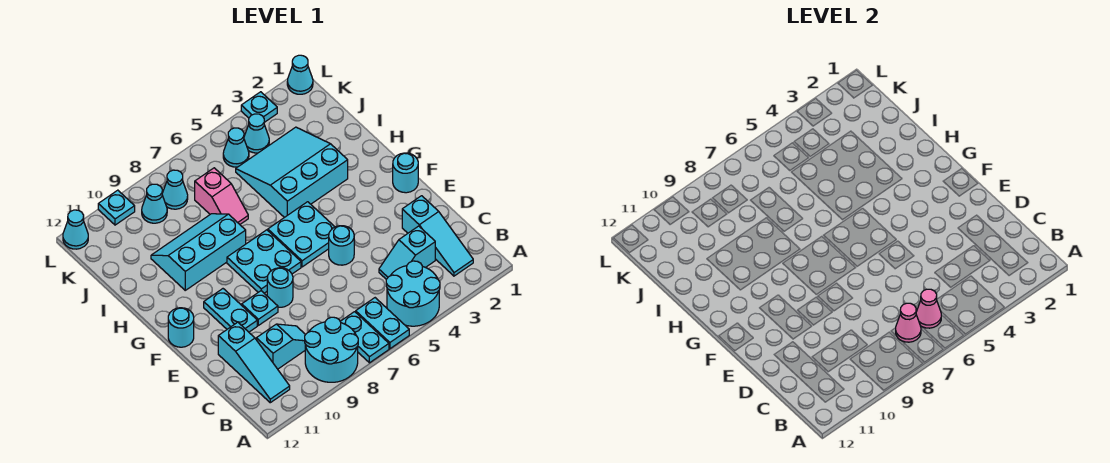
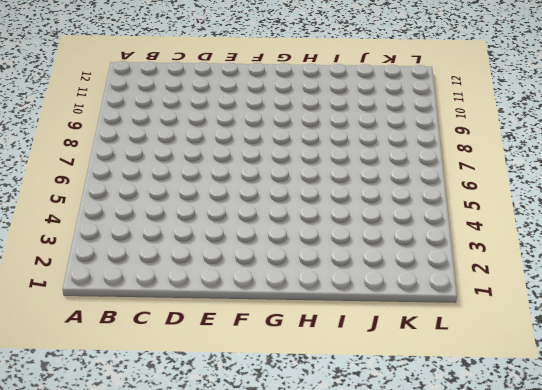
none -> cyan 2x2 round brick [386,261,440,326]
none -> cyan 1x2 plate [356,298,409,349]
none -> cyan 1x2 plate [340,312,389,363]

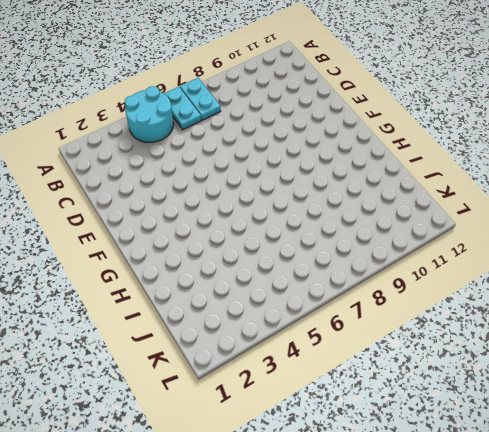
none -> cyan 2x2 round brick [305,317,358,382]
none -> cyan 1x3 slope [402,196,473,276]
none -> cyan 1x3 slope [218,322,290,403]

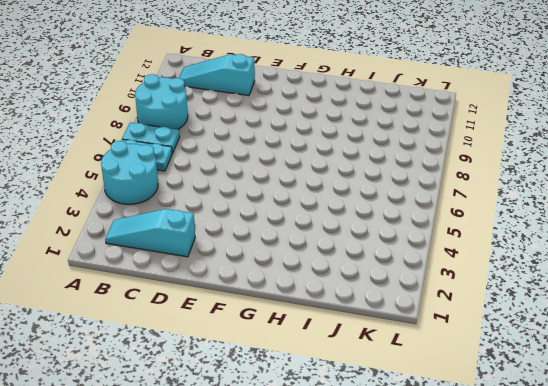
none -> cyan 1x2 slope [379,226,435,279]
none -> cyan 1x2 slope [256,324,305,369]
none -> cyan 1x1 round brick [329,226,354,265]

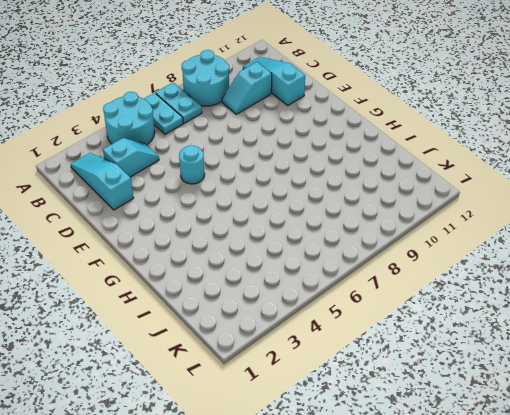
none -> cyan 1x1 round brick [267,268,293,307]
none -> cyan 1x1 plate [242,291,278,325]
none -> cyan 1x2 plate [204,289,257,332]

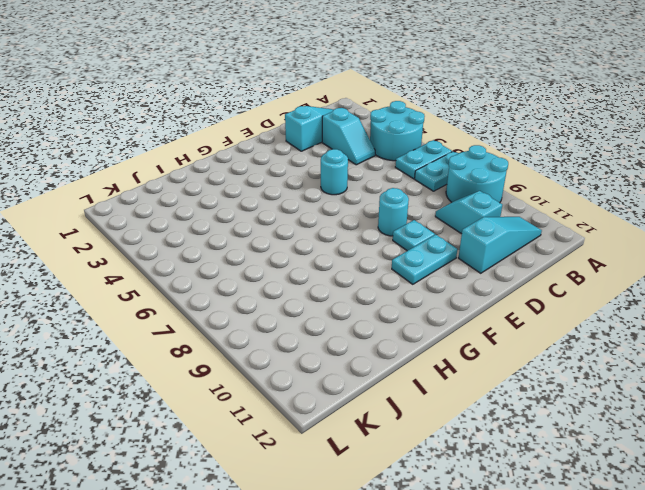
none -> cyan 1x1 round brick [393,153,418,193]
none -> cyan 2x2 plate [268,202,334,267]
none -> cyan 2x2 plate [227,230,301,293]

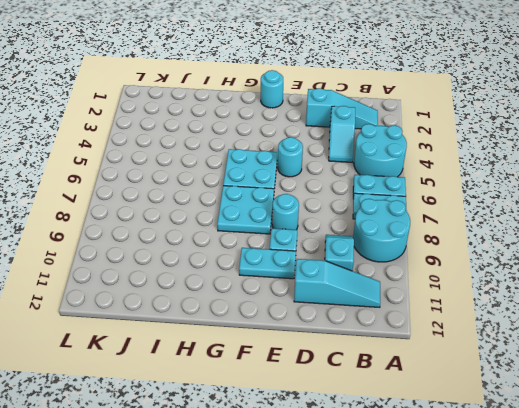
none -> cyan 1x1 round brick [168,308,194,347]
none -> cyan 3x3 slope [236,127,348,218]
none -> cyan 2x3 slope [151,214,246,290]

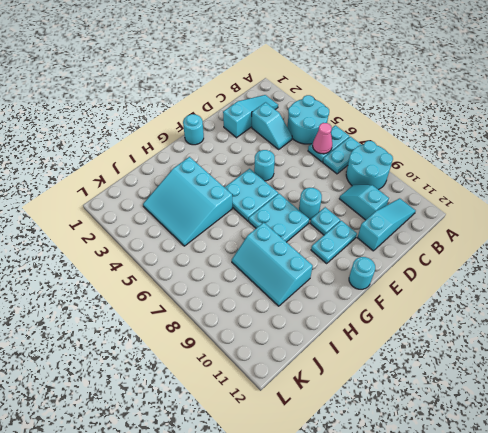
none -> pink 1x2 slope [195,168,248,224]
none -> cyan 1x1 cone [244,114,269,153]
none -> cyan 1x1 cone [223,128,249,167]

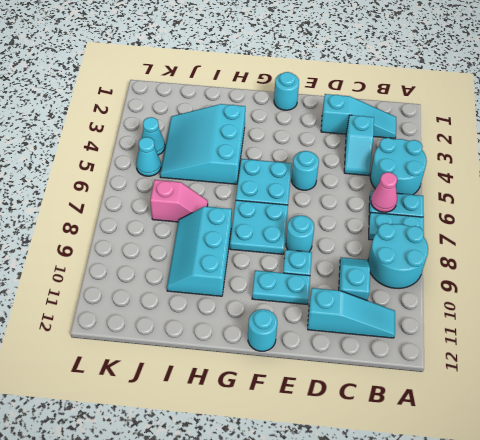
none -> cyan 1x1 cone [162,170,188,209]
none -> cyan 1x1 cone [142,184,167,223]
none -> cyan 1x1 cone [287,55,313,94]

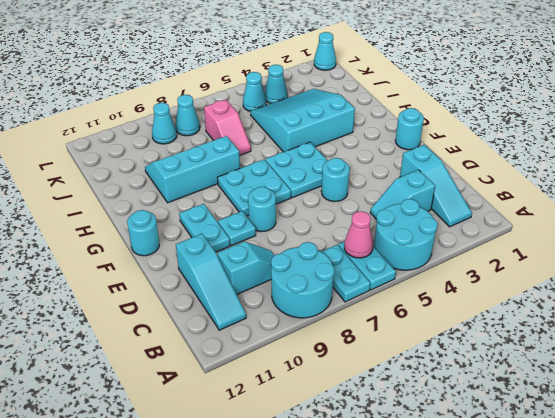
none -> cyan 1x1 plate [241,92,277,122]
none -> cyan 1x1 plate [98,190,135,225]
none -> cyan 1x1 cone [63,210,88,249]

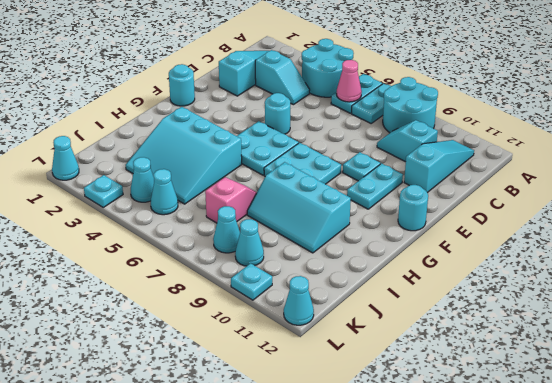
none -> cyan 1x1 round brick [267,268,293,307]
none -> pink 1x1 cone [896,303,921,342]

